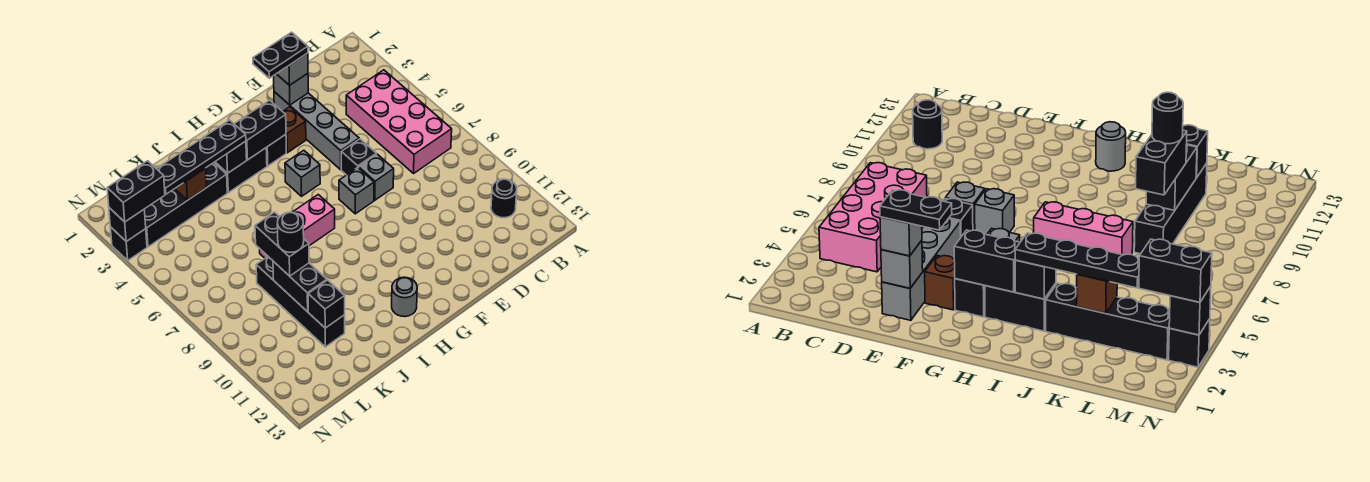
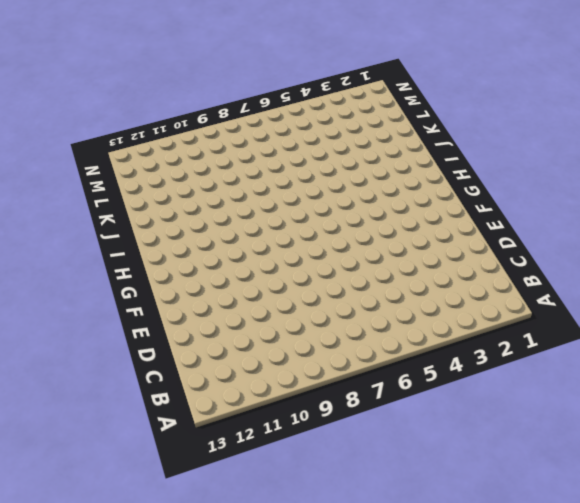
none -> pink 2x4 brick [346,70,452,173]
none -> black 1x1 round brick [491,179,517,218]
none -> grey 1x4 brick [274,92,359,170]

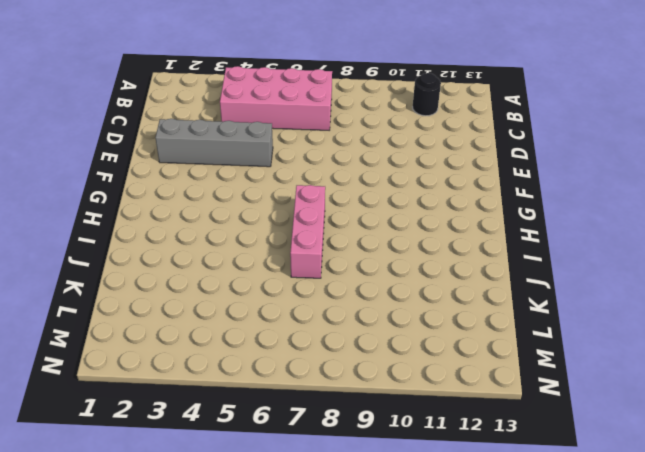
none -> black 1x1 brick [341,139,376,175]
none -> grey 1x1 brick [359,154,394,200]
none -> brown 1x1 brick [283,107,306,153]

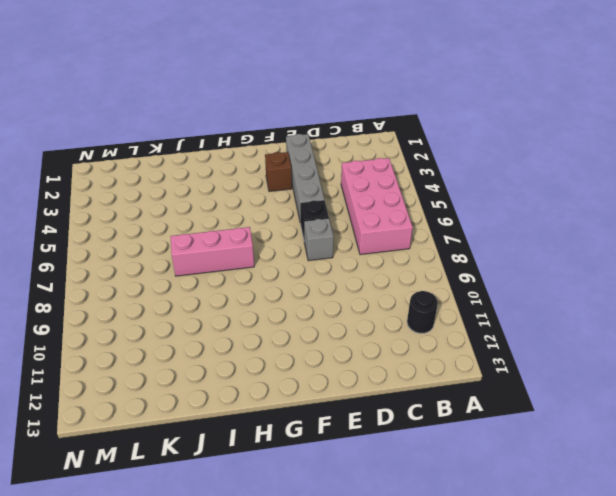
none -> grey 1x1 brick [339,167,374,214]
none -> black 1x1 brick [266,135,286,166]
none -> grey 1x1 brick [285,150,320,196]

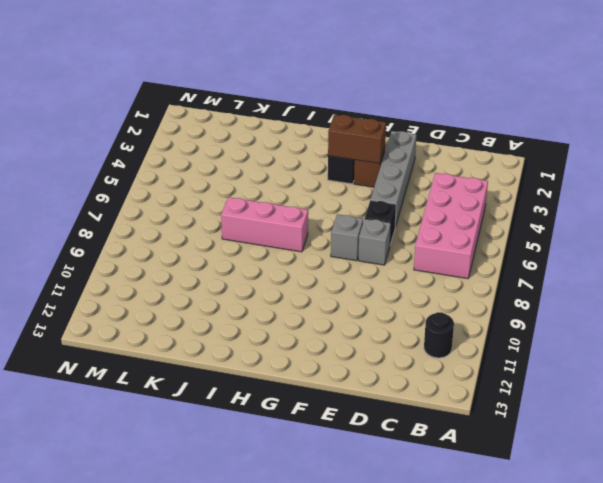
brown 1x2 brick [328,115,386,163] -> black 1x2 brick [235,100,286,160]
none -> grey 1x1 brick [285,150,320,196]
none -> black 1x2 brick [214,148,267,193]
none -> grey 1x1 round brick [392,277,417,317]

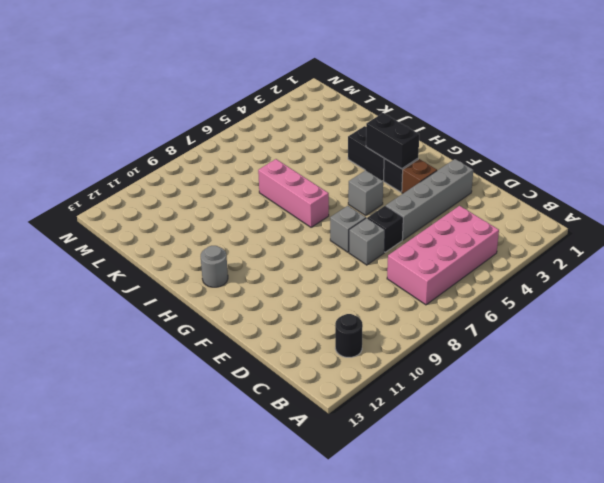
none -> black 1x4 brick [144,163,227,247]
none -> black 1x4 brick [256,257,345,347]
none -> black 1x1 brick [110,227,147,260]

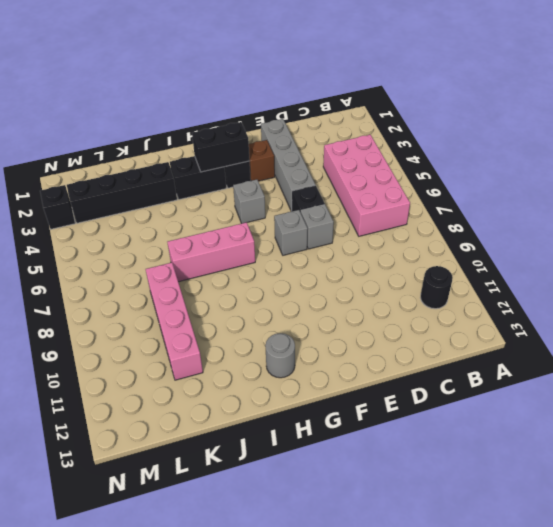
pink 1x4 brick [146,263,203,380] -> black 1x4 brick [256,257,345,347]
none -> grey 1x1 brick [274,74,308,105]
none -> black 1x1 brick [215,141,247,173]
none -> brown 1x1 brick [175,168,207,200]

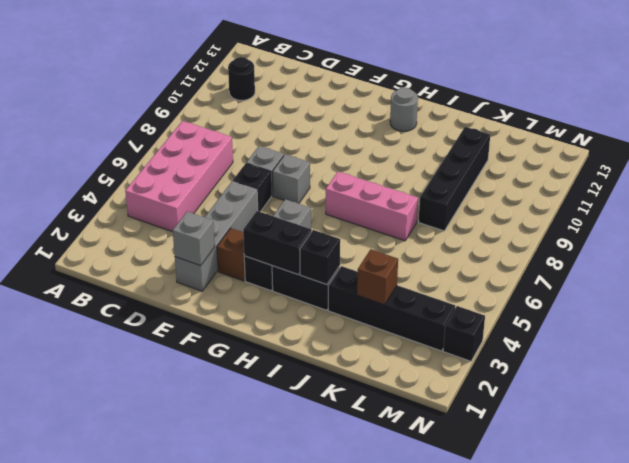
none -> black 1x2 brick [273,261,327,312]
none -> black 1x1 brick [308,280,345,328]
none -> black 1x1 brick [109,208,146,241]

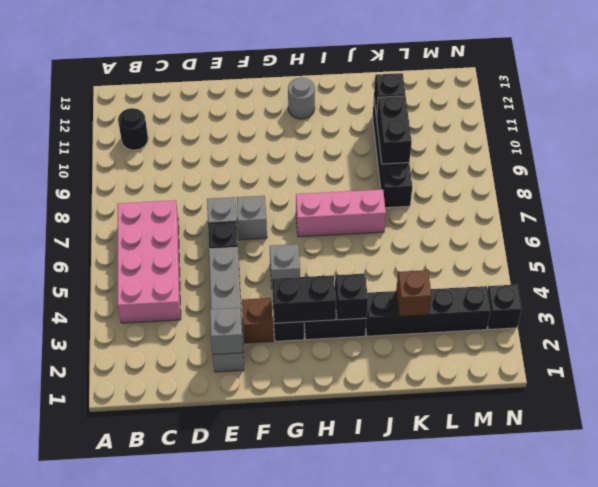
none -> black 1x1 brick [109,208,146,241]
none -> grey 1x1 brick [277,53,308,85]
none -> black 1x4 plate [157,120,246,194]

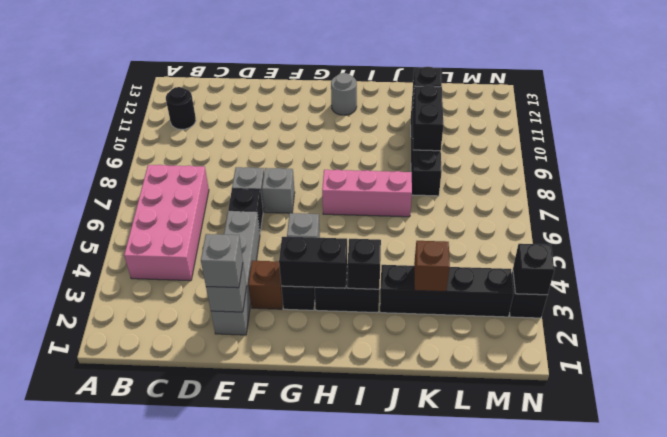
none -> black 1x4 plate [157,120,246,194]
none -> black 1x2 brick [255,212,309,276]
none -> black 1x2 brick [107,161,165,222]

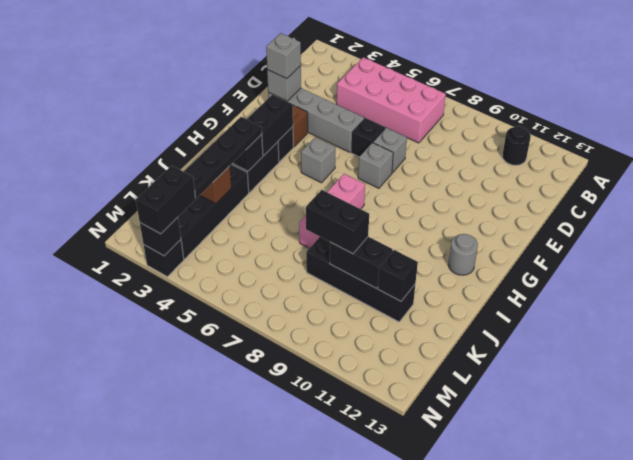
none -> black 1x2 plate [253,32,308,78]
none -> black 1x1 round brick [277,212,304,252]

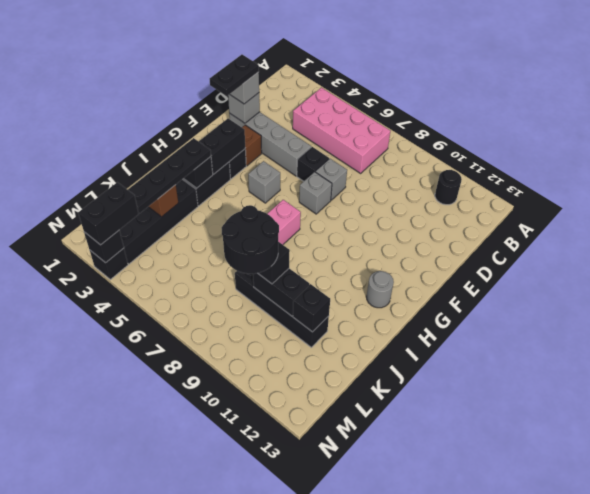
black 2x2 round brick [222,205,279,274] -> black 1x1 round brick [277,212,304,252]

